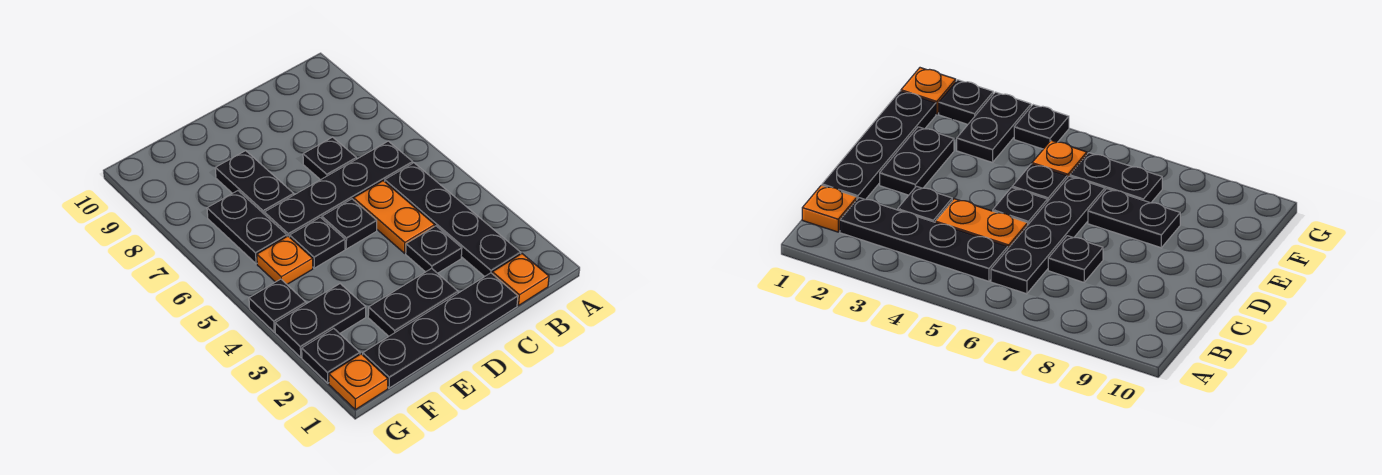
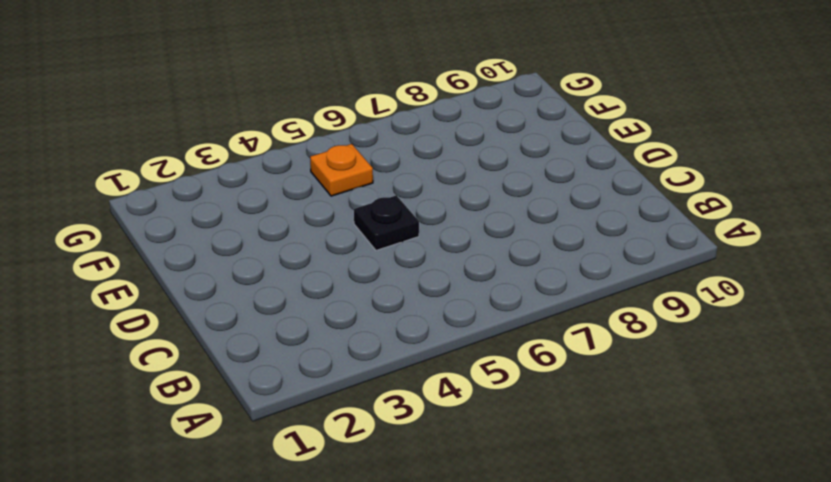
none -> orange 1x1 plate [492,254,549,306]
none -> black 1x4 plate [385,163,521,277]
none -> black 1x4 plate [264,141,413,237]

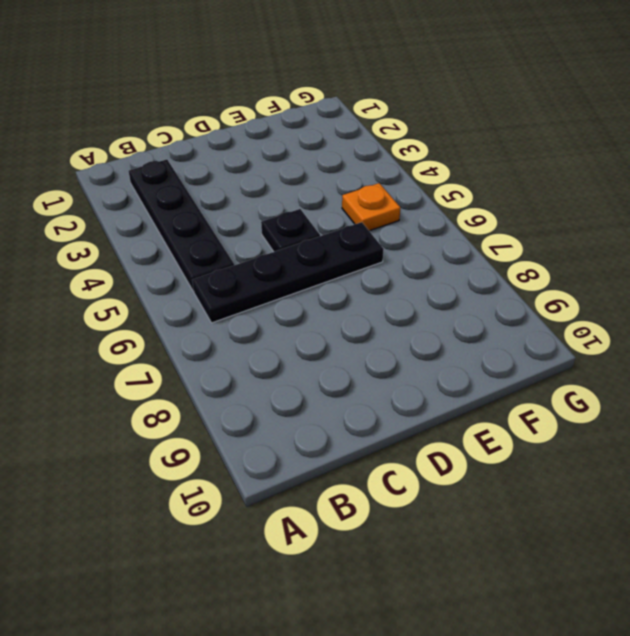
none -> orange 1x1 plate [492,254,549,306]
none -> black 1x4 plate [363,273,518,388]
none -> black 1x1 plate [406,226,462,273]

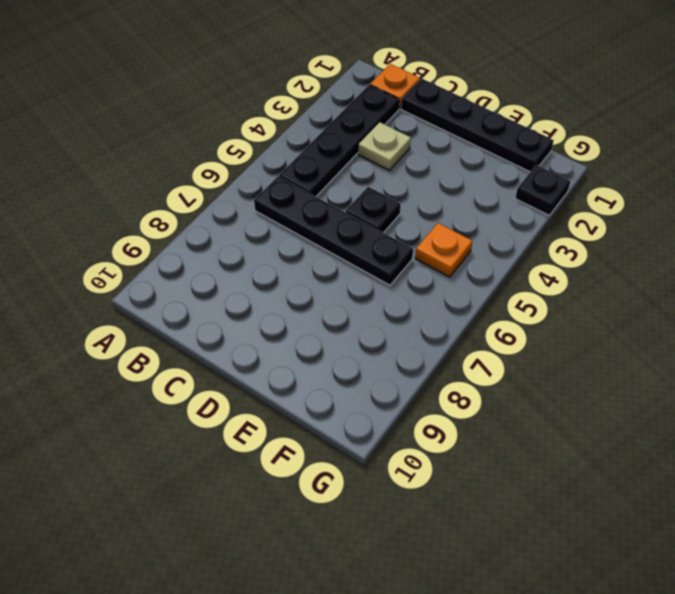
tan 1x1 plate [358,122,411,170] -> black 1x1 plate [406,226,462,273]
none -> orange 1x2 plate [354,181,435,253]
none -> black 1x1 plate [303,137,356,180]
none -> black 1x2 plate [368,268,458,336]

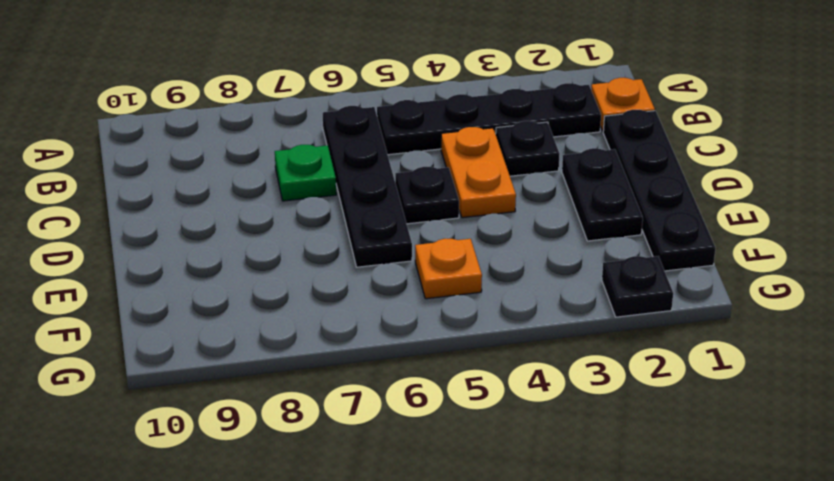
orange 1x2 plate [441,127,516,218] -> orange 1x2 plate turned to [354,181,435,253]
green 1x1 plate [275,145,336,201] -> black 1x1 plate [303,137,356,180]
none -> black 1x1 plate [290,217,345,268]
none -> black 1x2 plate [215,151,294,214]
none -> black 1x2 plate [275,284,366,357]

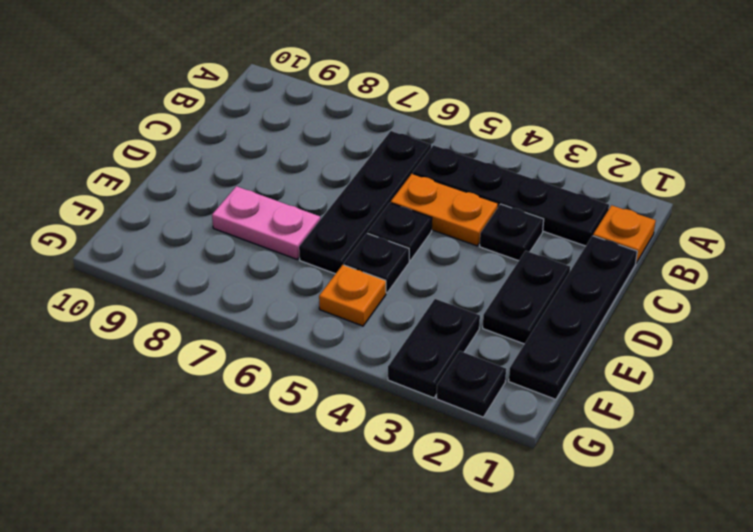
pink 1x2 plate [212,186,320,260] -> black 1x2 plate [215,151,294,214]
none -> black 1x1 plate [303,137,356,180]
none -> black 1x2 plate [207,191,287,264]
none -> orange 1x1 plate [329,354,388,410]

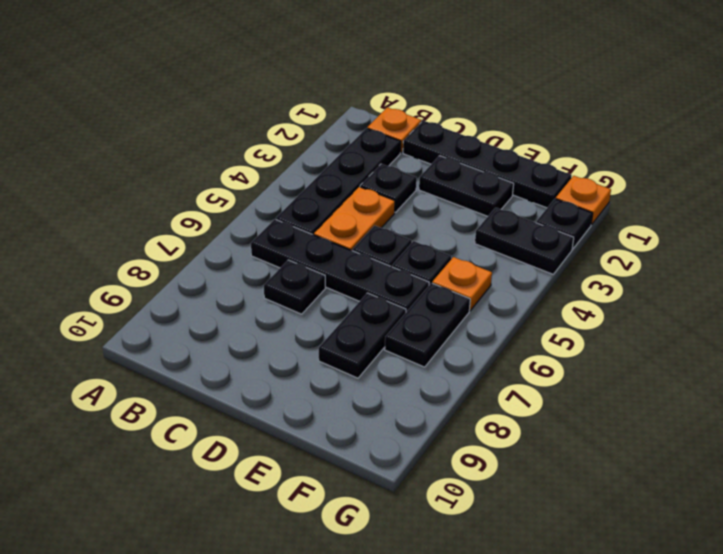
none -> black 1x1 plate [249,279,306,332]

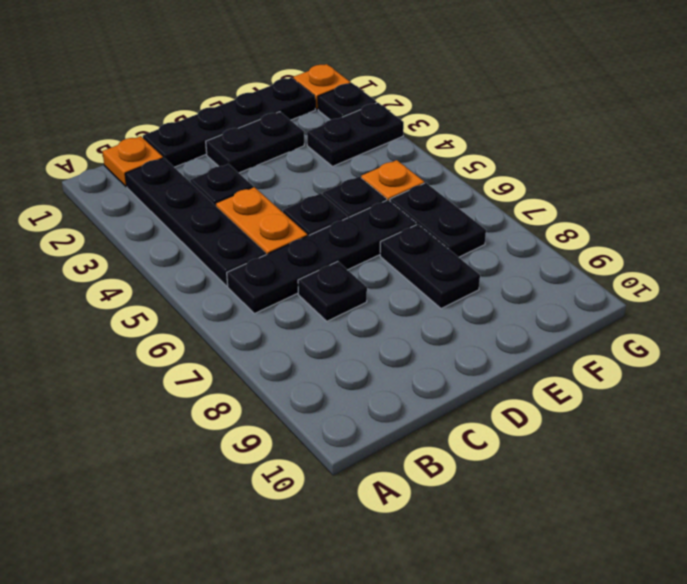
none -> black 1x1 plate [249,279,306,332]

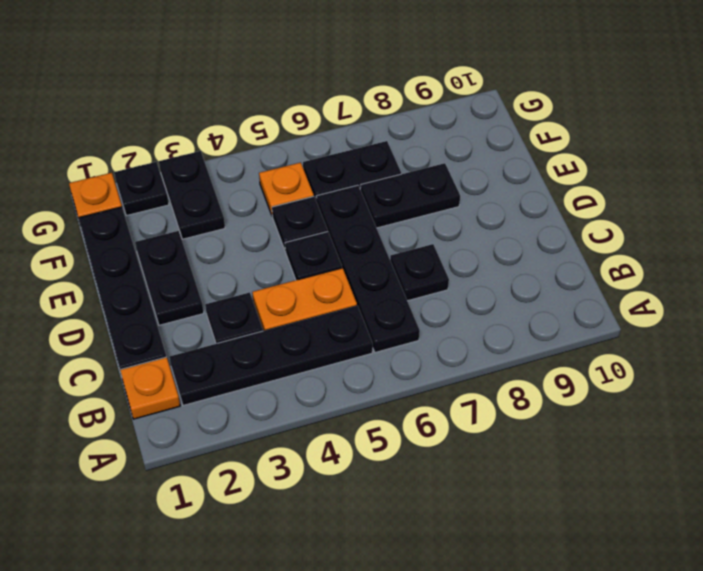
none -> black 1x1 plate [249,279,306,332]

